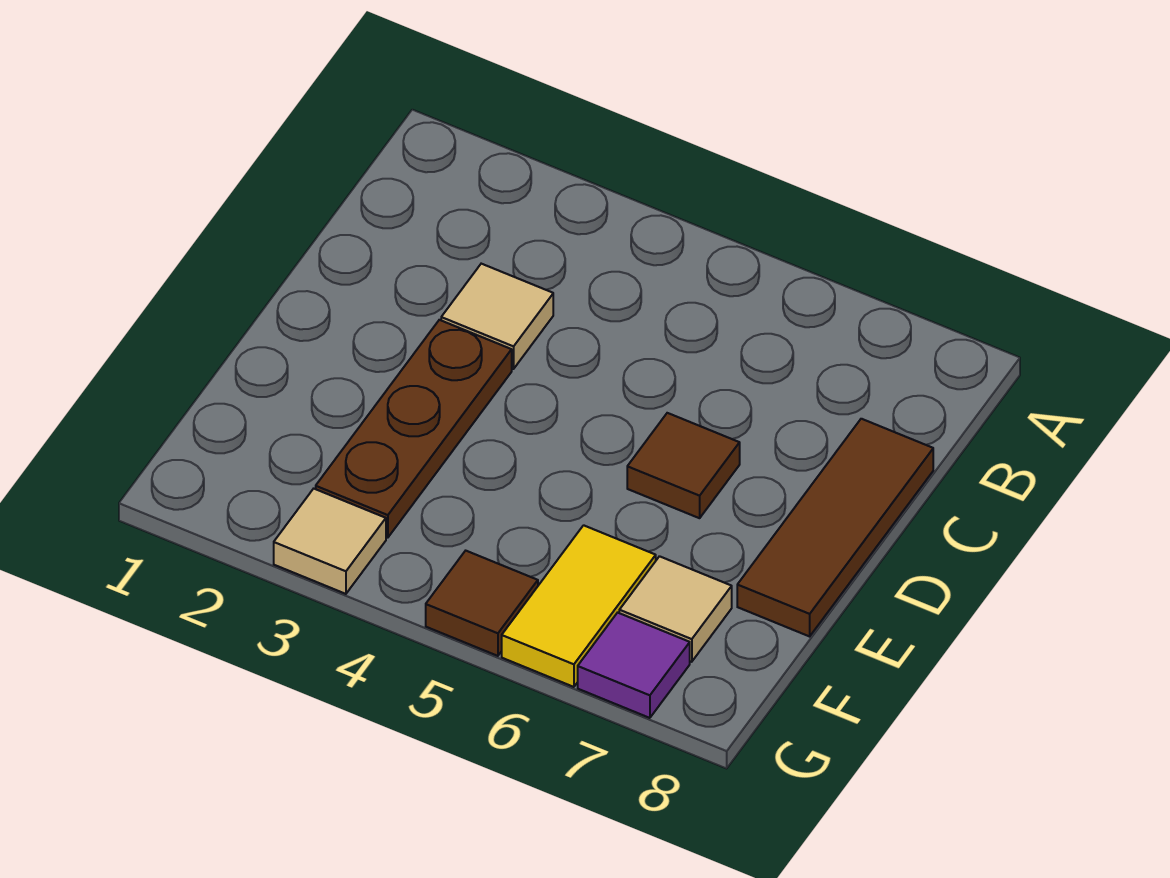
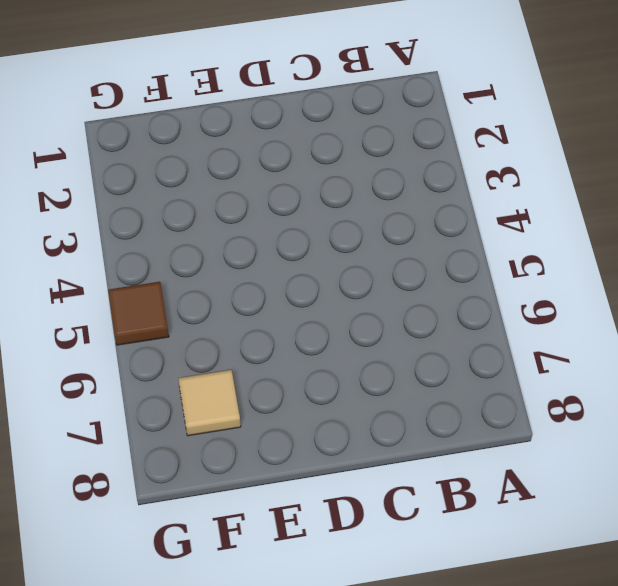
none -> tan 1x1 tile [441,264,553,369]
none -> brown 1x3 tile [737,419,933,636]

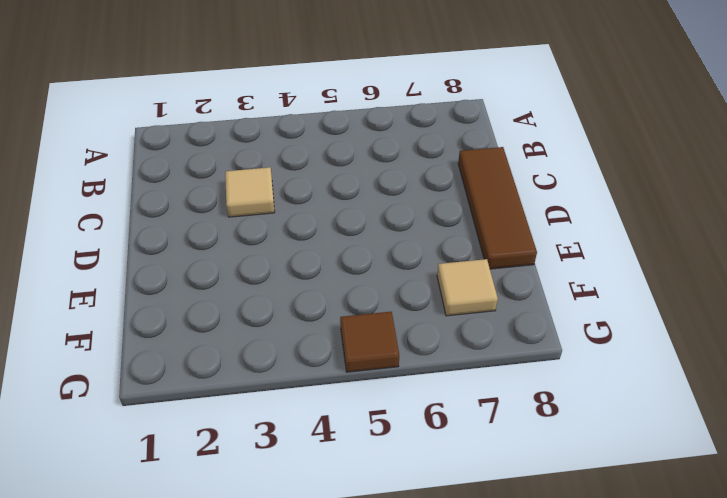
none -> brown 1x3 plate [316,320,512,538]
none -> brown 1x1 tile [627,413,740,518]

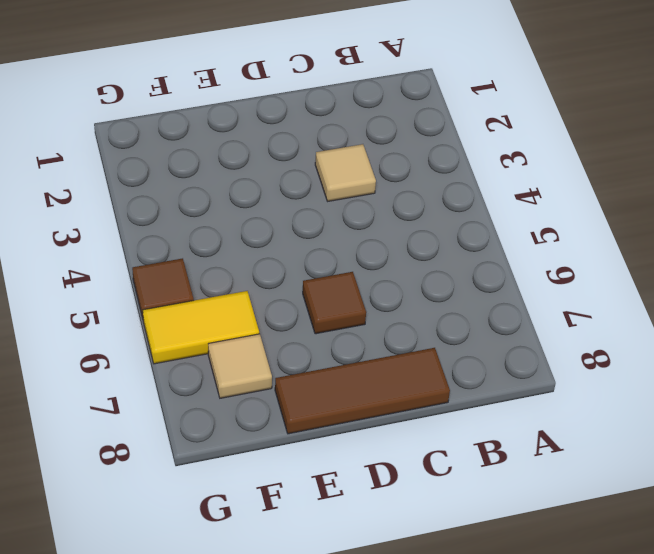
none -> brown 1x3 plate [316,320,512,538]
none -> tan 1x1 tile [274,489,386,594]

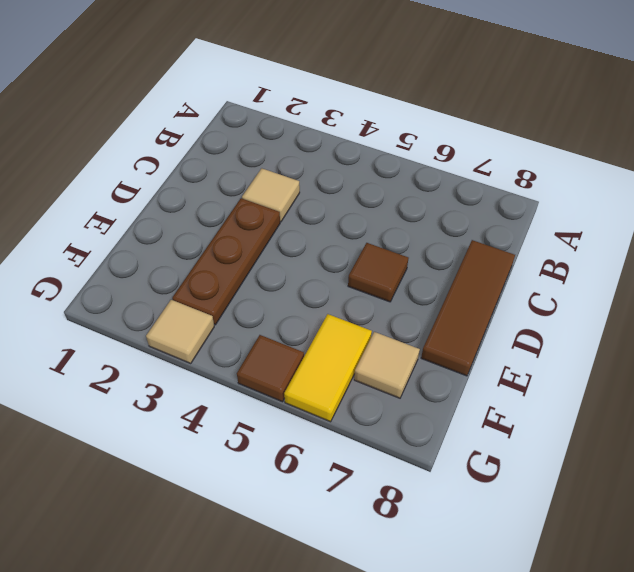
none -> purple 1x1 tile [578,613,690,718]

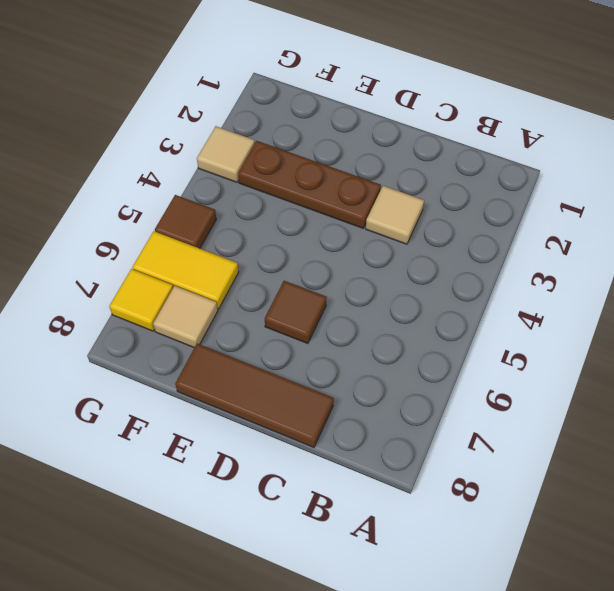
yellow 1x1 tile [109,269,173,331] -> purple 1x1 tile [578,613,690,718]

